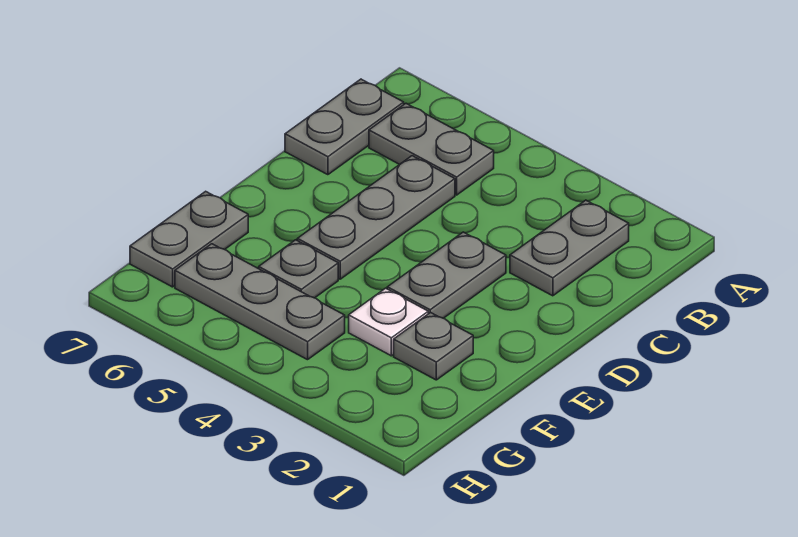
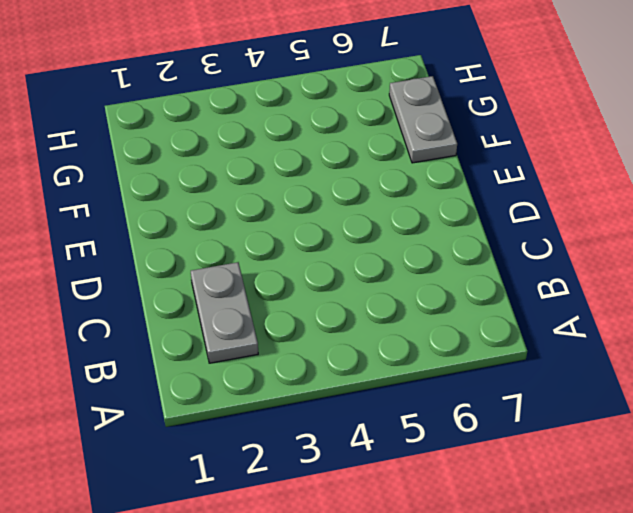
none -> grey 1x2 plate [369,104,494,195]
none -> grey 1x2 plate [285,79,404,175]

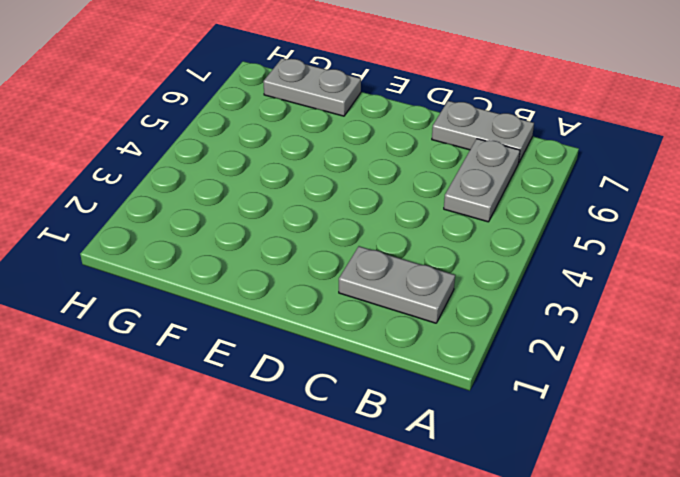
none -> grey 1x3 plate [297,156,455,279]
none -> grey 1x2 plate [387,232,506,318]

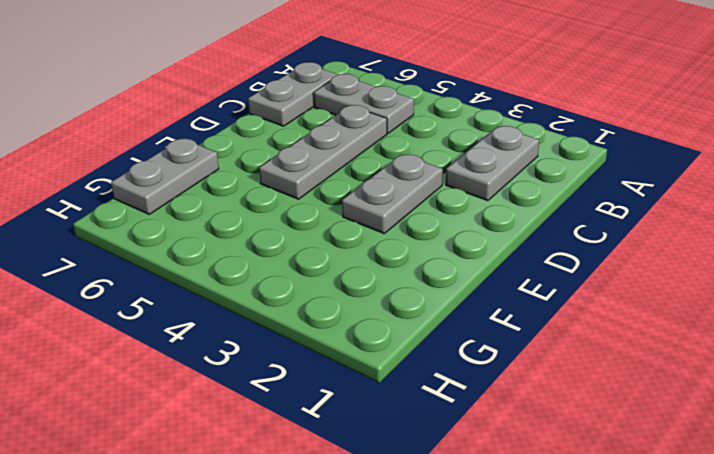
none -> grey 1x1 plate [394,312,473,380]
none -> white 1x1 plate [349,288,428,356]

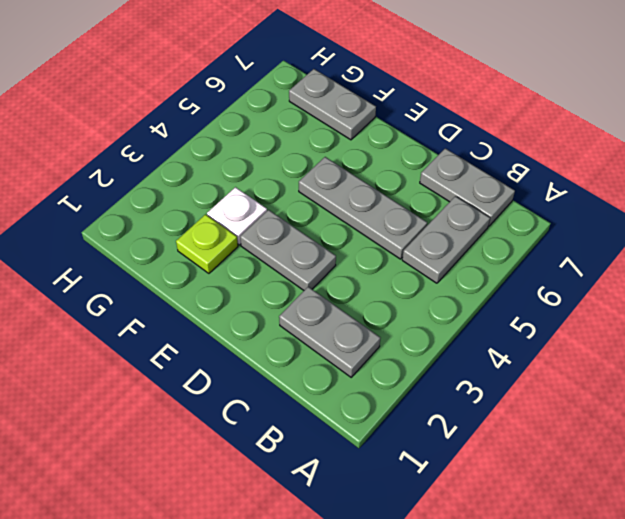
lime 1x1 plate [176,215,238,273] -> grey 1x1 plate [394,312,473,380]
none -> grey 1x1 plate [259,240,338,298]
none -> grey 1x3 plate [175,244,345,360]

